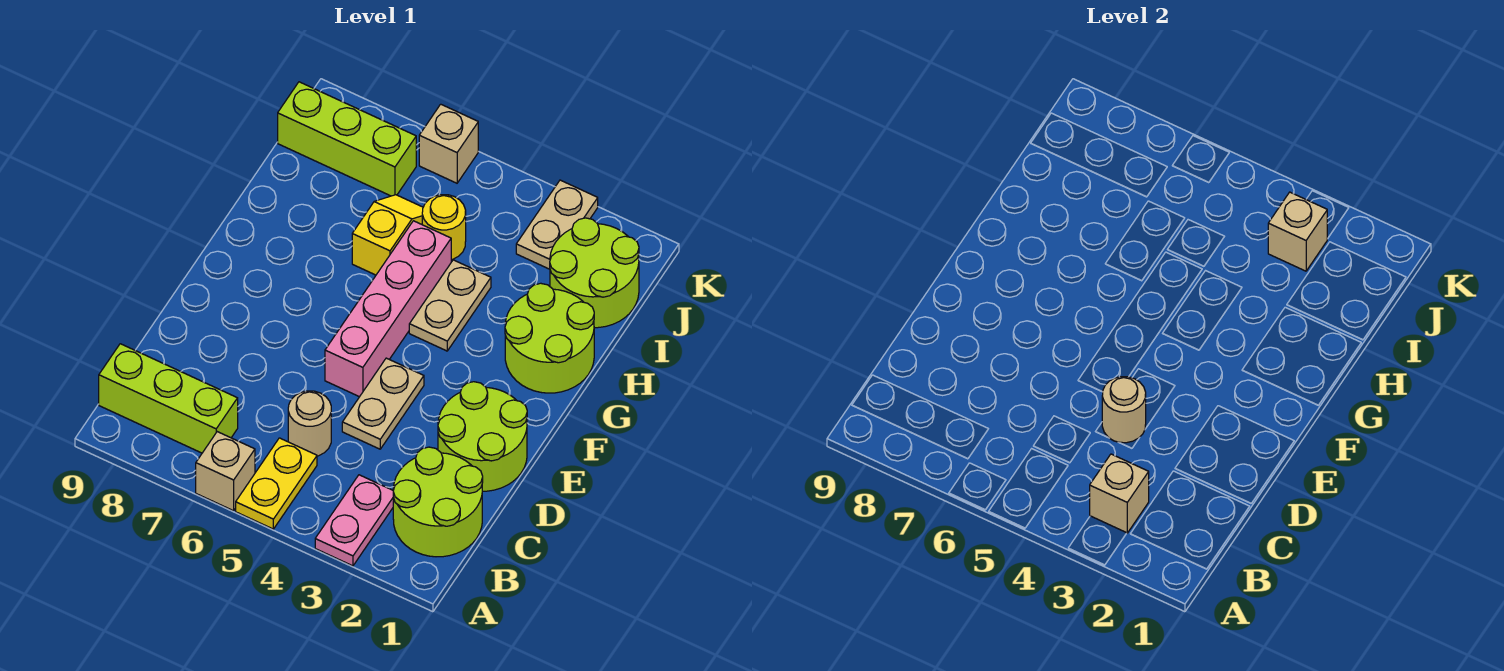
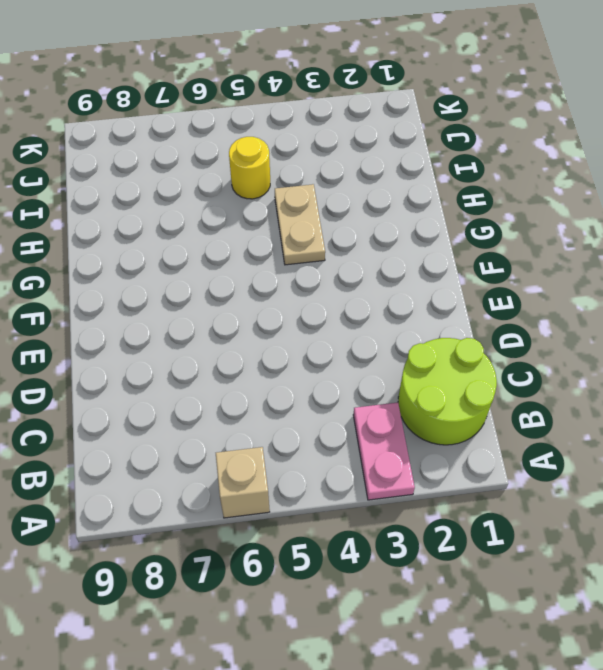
none -> yellow 1x2 plate [236,438,317,529]
none -> lime 1x3 brick [99,344,238,453]
none -> tan 1x1 round brick [288,391,331,456]

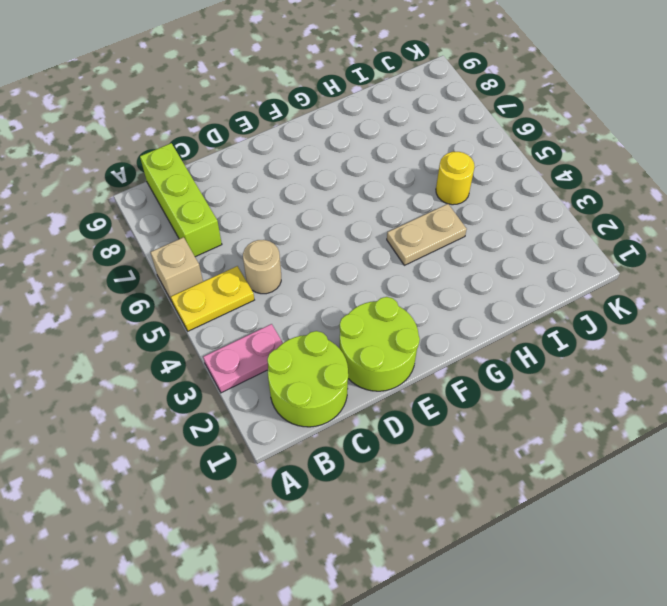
none -> tan 1x2 plate [342,358,424,449]
none -> pink 1x4 brick [325,221,451,397]
none -> lime 2x2 round brick [505,283,594,393]

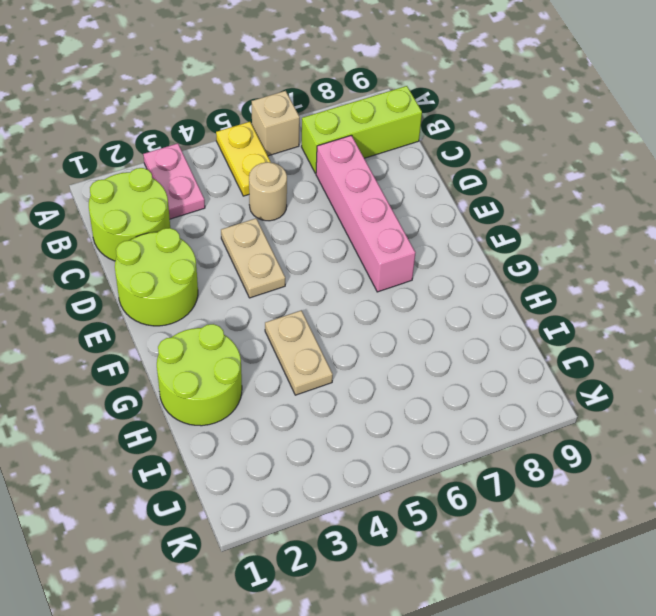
pink 1x4 brick [316,135,415,292] -> pink 1x4 brick moved to [325,221,451,397]
none -> yellow 1x2 slope [352,195,423,275]
none -> lime 2x2 round brick [550,218,639,328]
none -> yellow 1x1 round brick [422,195,466,260]

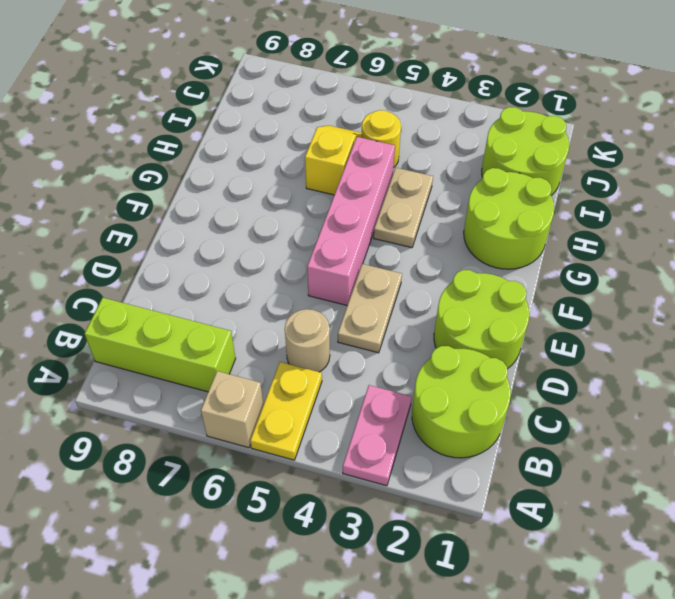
none -> tan 1x2 plate [516,180,598,269]
none -> lime 1x3 brick [278,82,416,196]
none -> tan 1x1 brick [419,104,478,183]

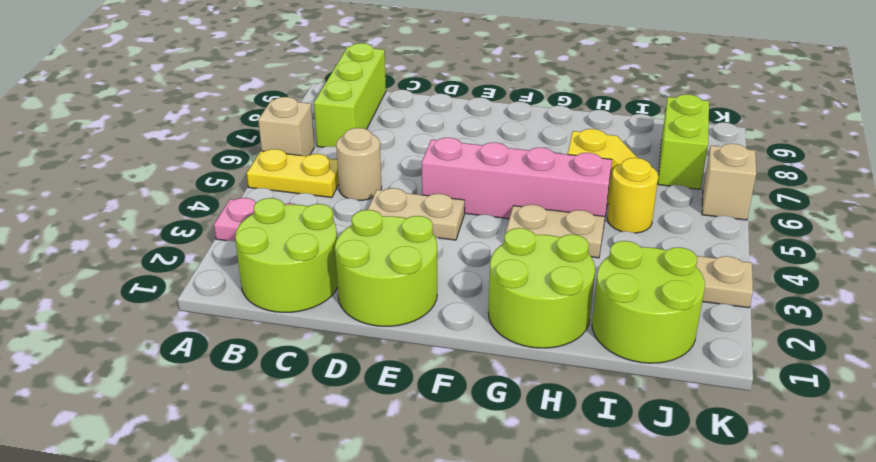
lime 1x2 brick [658,94,709,189] -> lime 1x3 brick [278,82,416,196]
none -> tan 1x1 brick [1090,454,1149,533]
none -> tan 1x1 round brick [1102,377,1146,443]
none -> tan 1x1 brick [1268,192,1327,271]

